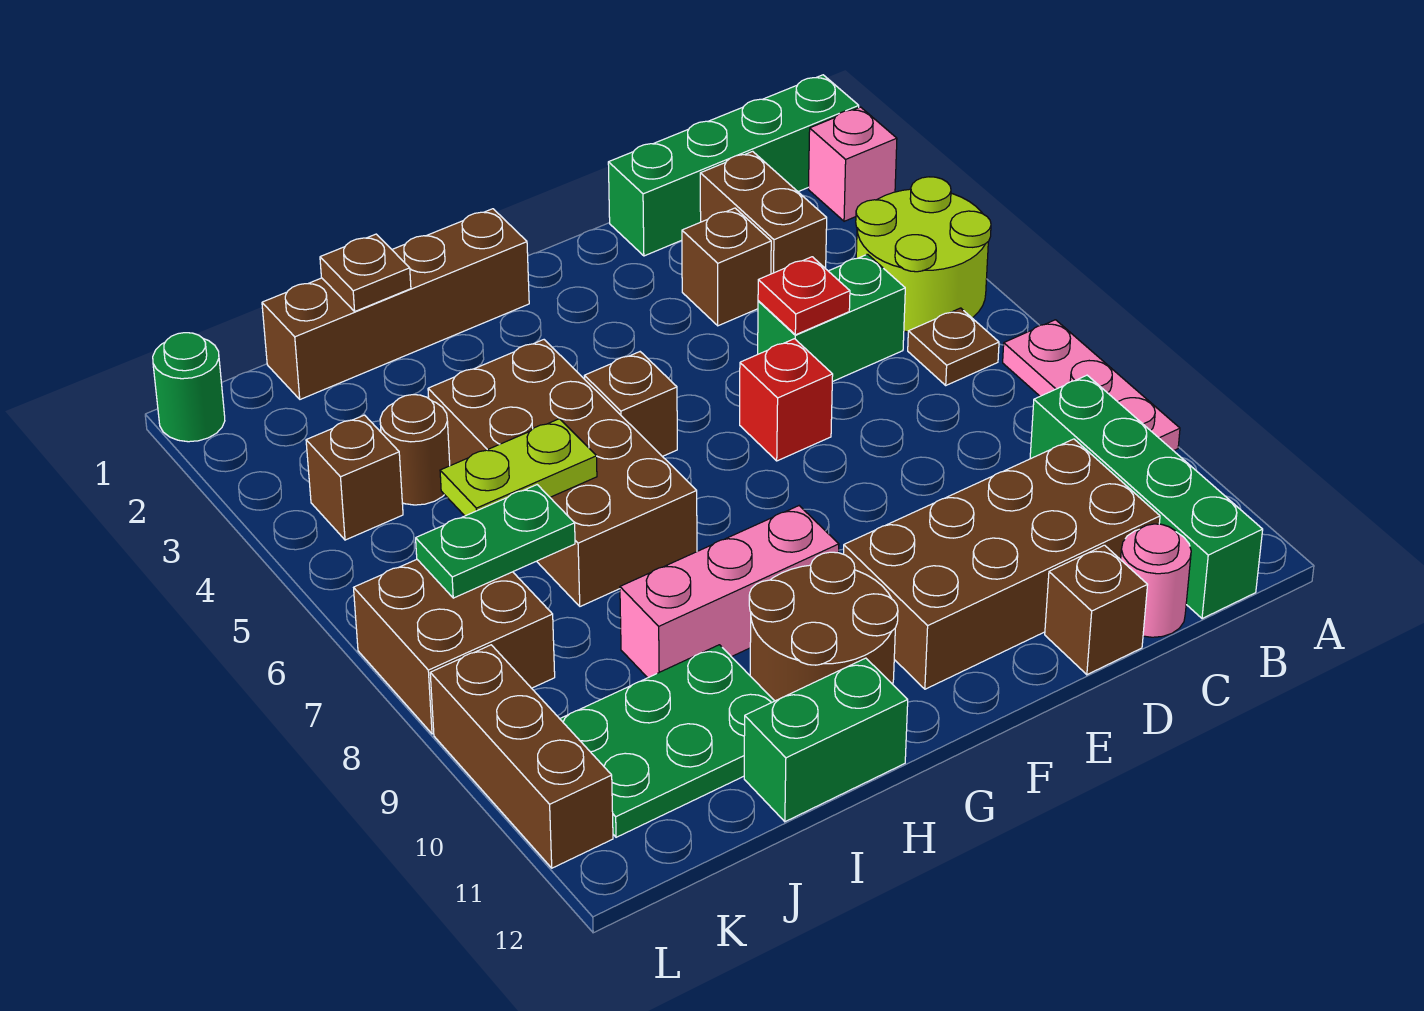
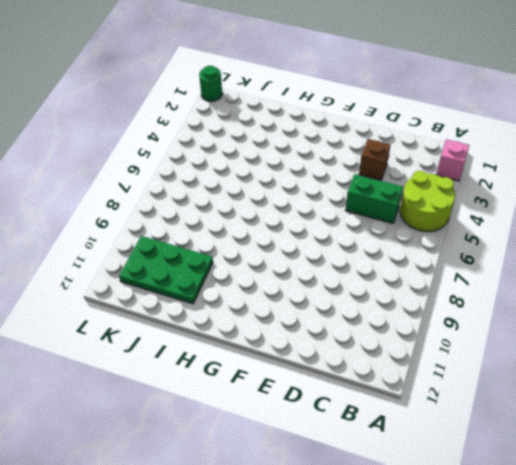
none -> green 1x4 brick [608,75,859,256]
none -> pink 1x3 plate [1003,320,1180,451]
none -> brown 1x1 plate [908,308,999,385]

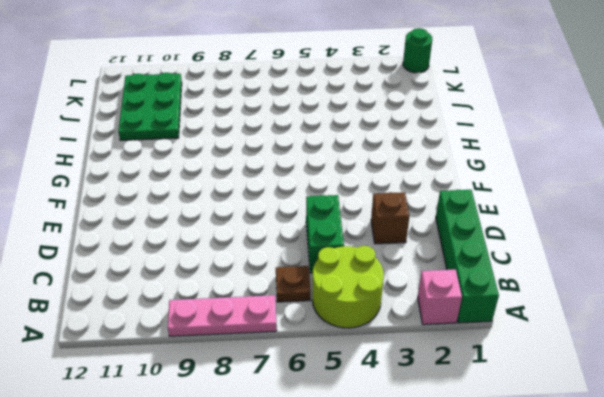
none -> green 1x4 brick [1030,375,1263,619]
none -> brown 1x2 brick [700,151,827,274]
none -> brown 2x4 brick [844,439,1160,689]

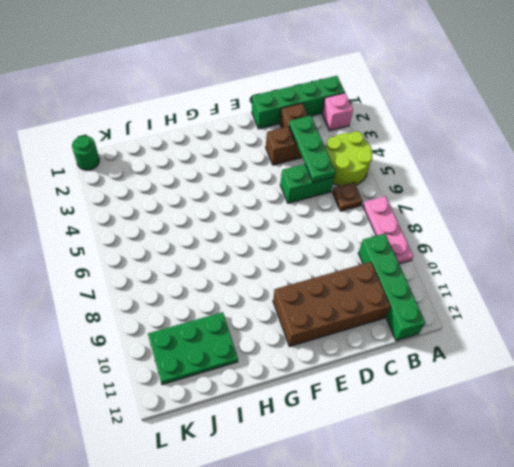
green 1x3 plate [289,116,336,182] -> none
none -> pink 1x1 round brick [1121,524,1191,637]
none -> brown 1x1 brick [1045,545,1147,675]
none -> red 1x1 brick [740,339,833,461]

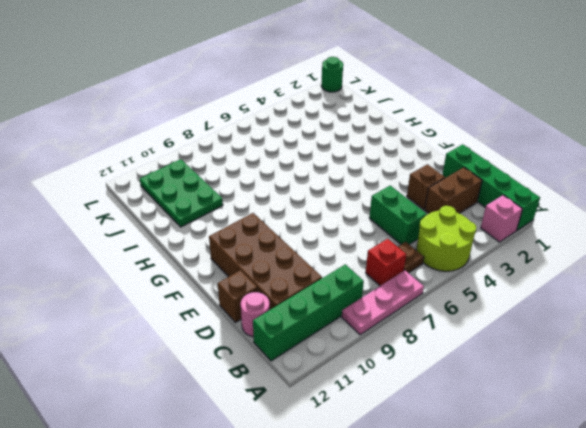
red 1x1 brick [366,239,406,286] -> red 1x1 brick moved to [740,339,833,461]
none -> brown 1x4 brick [262,209,529,399]
none -> brown 1x1 brick [585,352,677,457]
none -> pink 1x3 brick [620,506,839,678]

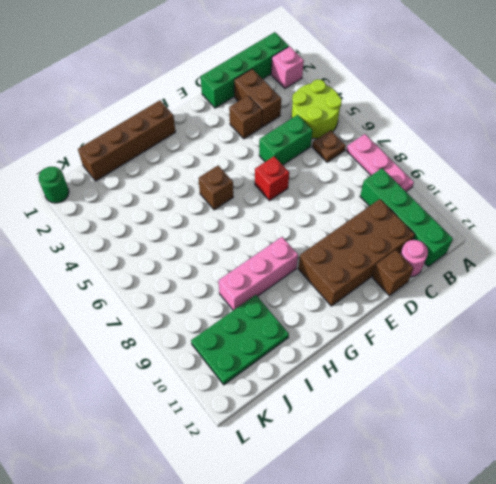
none -> brown 2x2 round brick [749,552,898,701]
none -> brown 2x4 brick [428,340,697,606]
none -> green 1x2 brick [744,658,908,822]

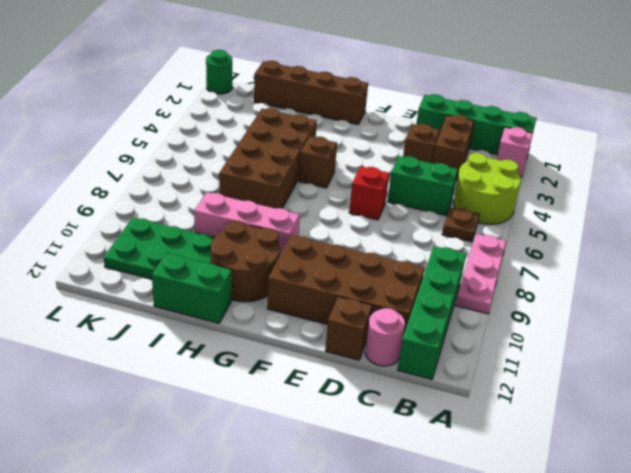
none -> brown 1x1 round brick [380,395,450,505]
none -> brown 1x1 brick [306,415,403,540]
none -> brown 2x2 brick [354,560,555,734]

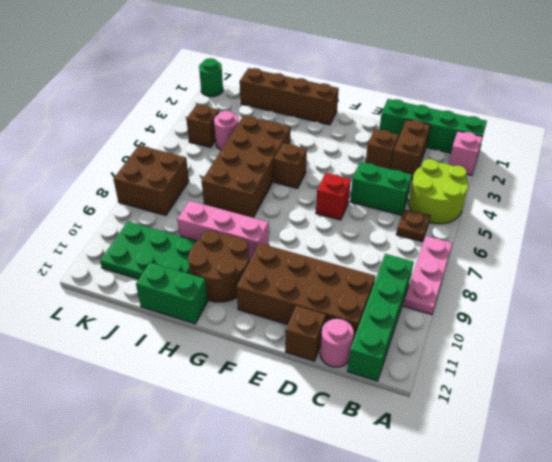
pink 1x1 round brick [214,111,239,150] -> brown 1x1 round brick [380,395,450,505]
none -> brown 1x3 brick [430,645,613,868]
none -> red 1x1 plate [758,257,850,335]
none -> brown 1x1 plate [320,234,411,311]

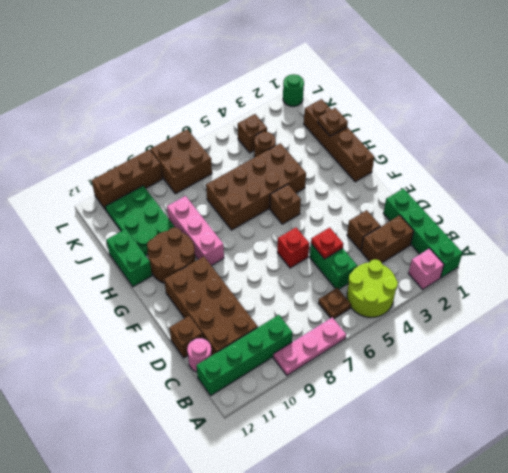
none -> lime 1x2 plate [440,419,597,516]
none -> green 1x2 plate [416,485,575,598]

